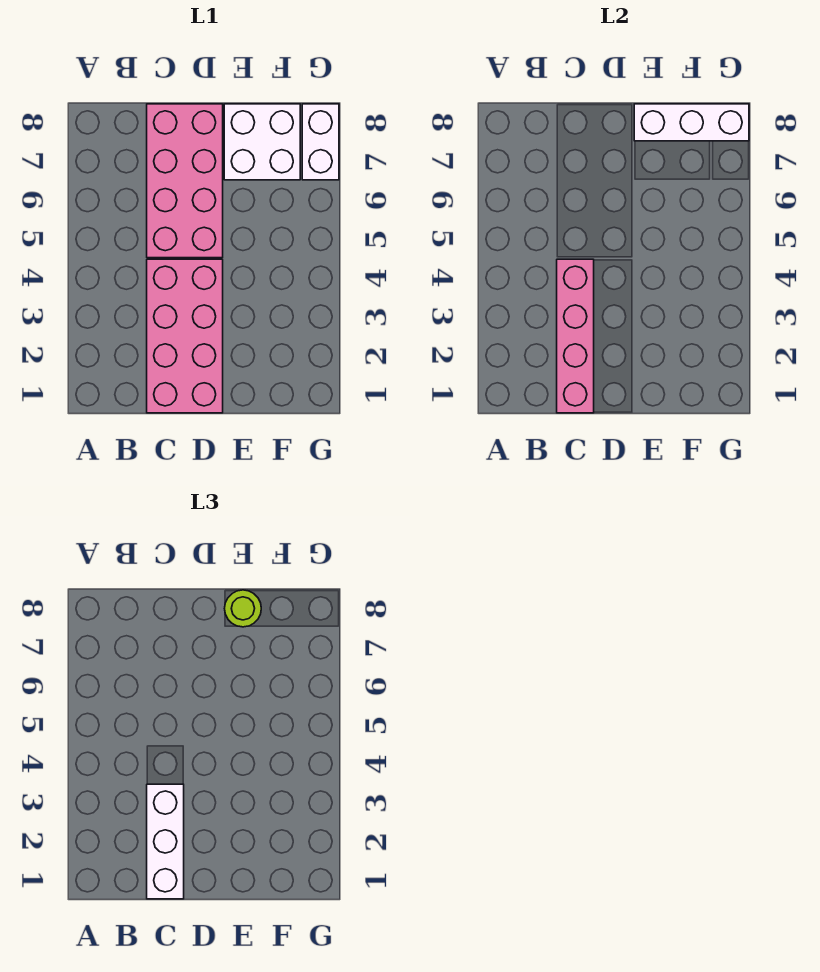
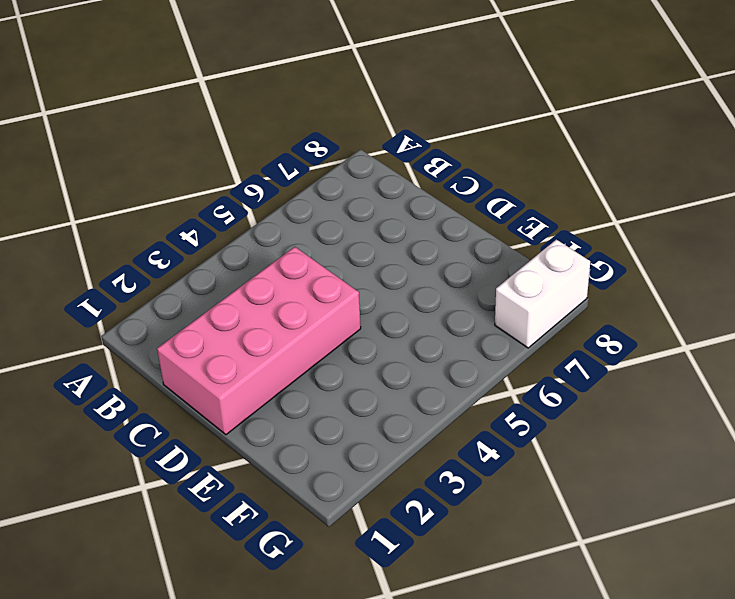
none -> pink 2x4 brick [147,104,223,258]
none -> white 2x2 brick [224,104,300,180]

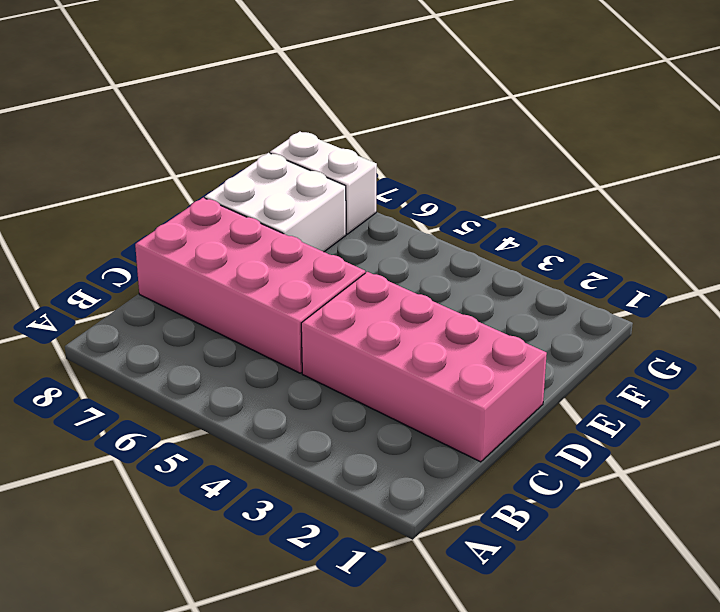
none -> pink 1x4 brick [557,259,594,413]
none -> white 1x3 brick [634,104,749,141]

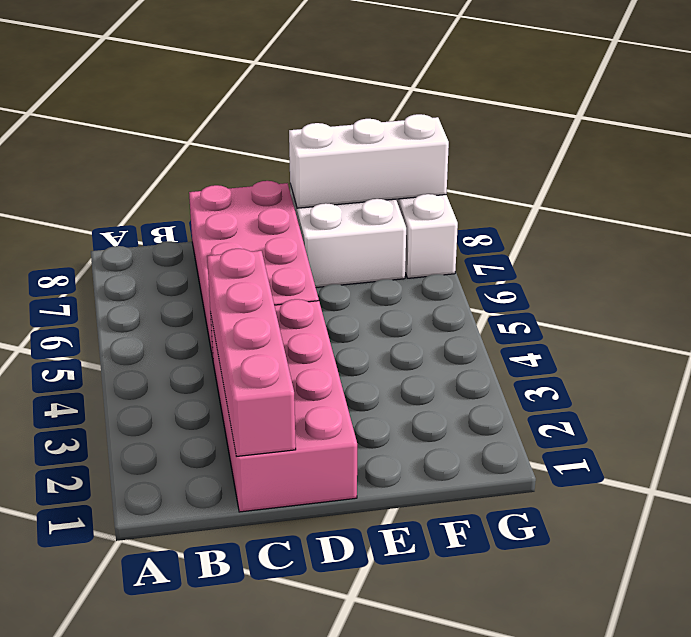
none -> white 1x3 brick [147,784,184,899]
none -> lime 1x1 round brick [225,590,261,627]

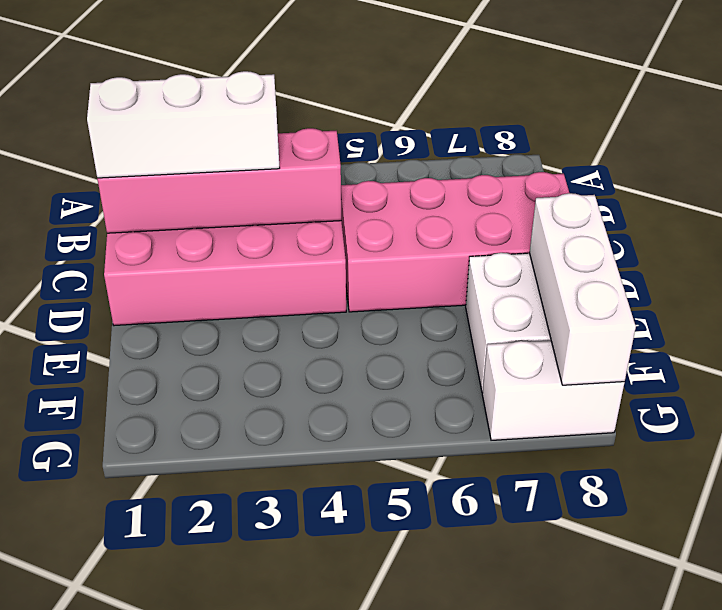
none -> lime 1x1 round brick [225,590,261,627]

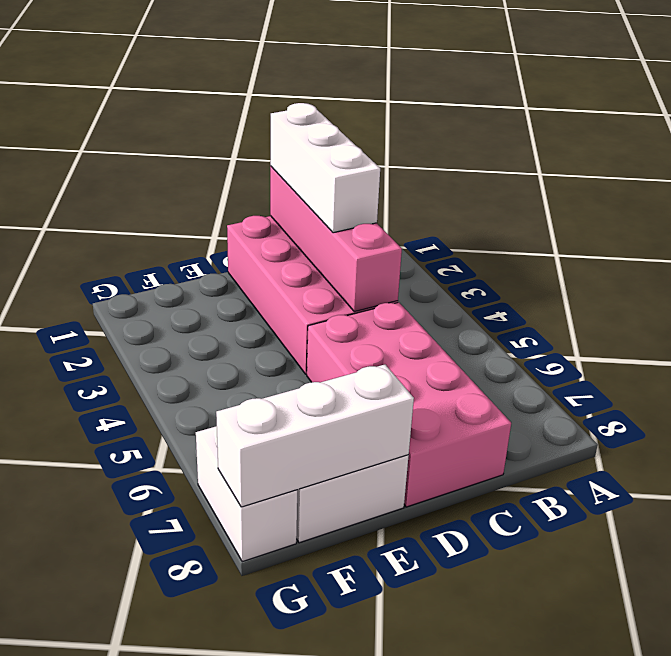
none -> lime 1x1 round brick [225,590,261,627]

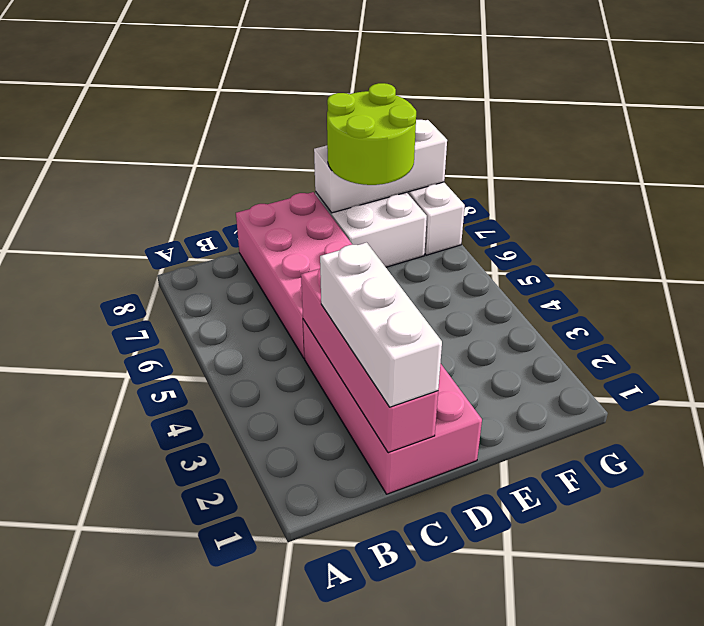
lime 2x2 round brick [327,83,416,185] -> lime 1x1 round brick [225,590,261,627]

